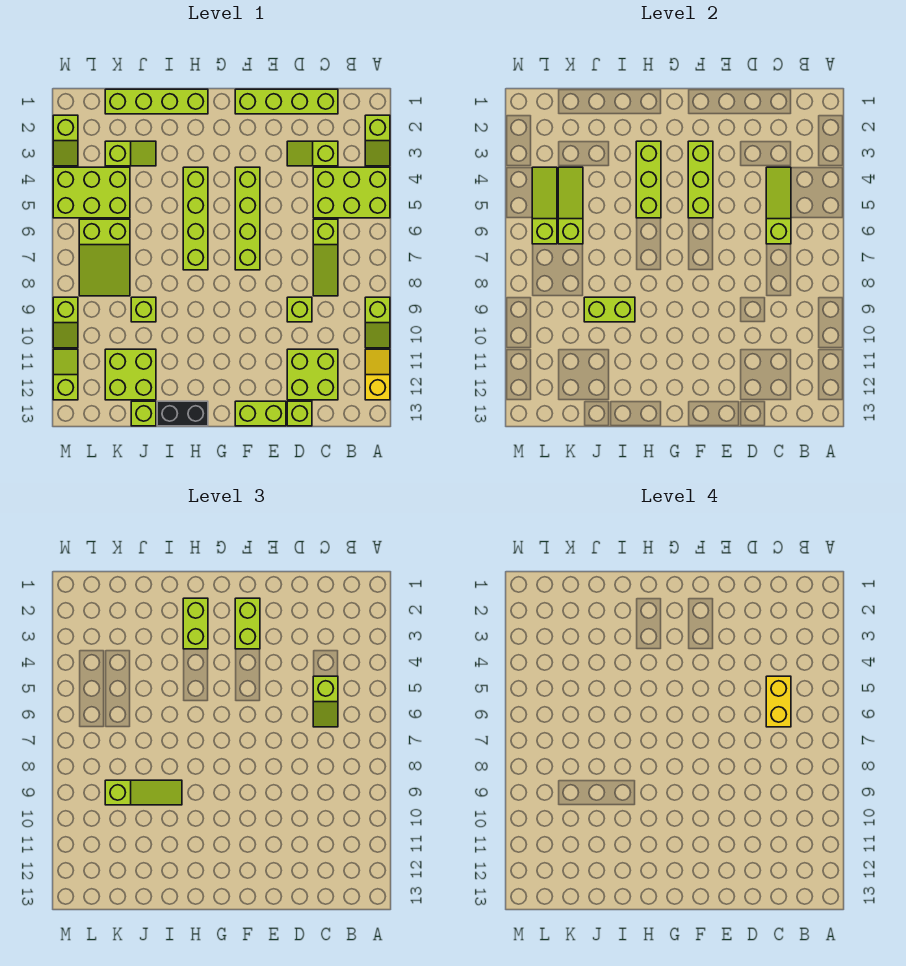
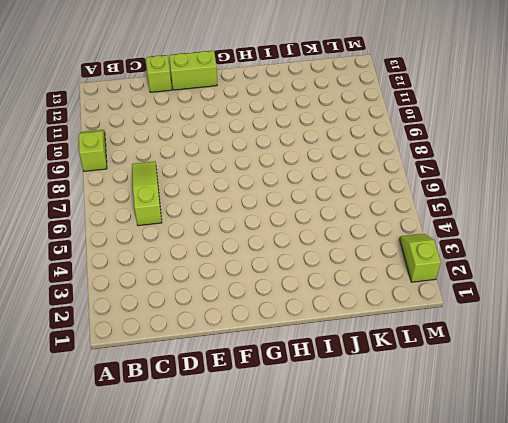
none -> lime 1x2 slope [365,115,390,166]
none -> lime 2x3 brick [313,167,390,218]
none -> yellow 1x2 slope [365,349,390,400]
none -> lime 1x4 brick [235,89,338,114]

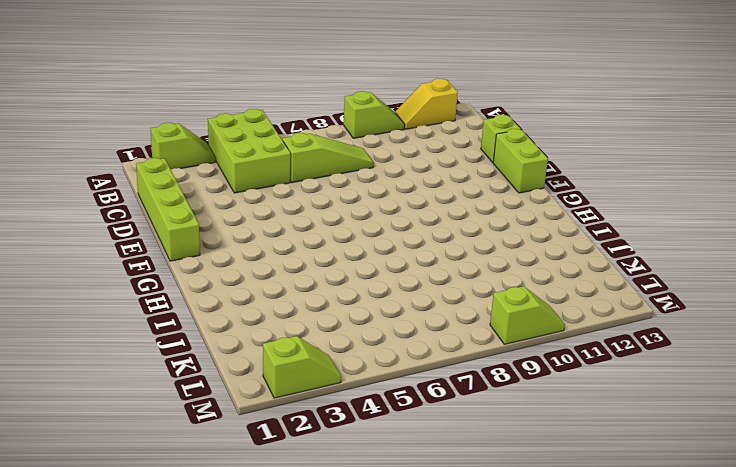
none -> lime 1x2 slope [287,141,338,166]
none -> lime 2x2 brick [287,349,338,400]
none -> lime 1x1 brick [287,297,312,322]
none -> lime 1x4 brick [235,167,260,270]

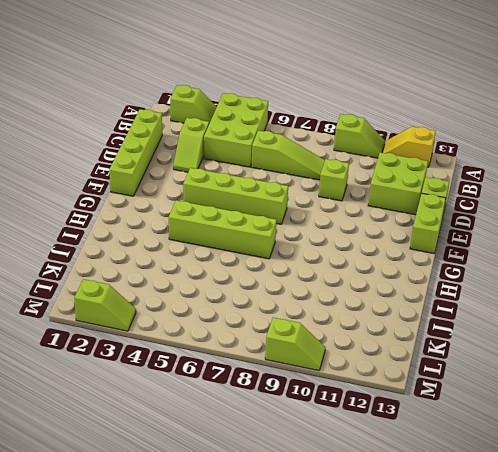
none -> lime 1x4 brick [105,89,208,114]
none -> black 1x2 brick [157,401,208,426]
none -> lime 1x2 slope [105,141,156,166]
none -> lime 1x1 brick [131,297,156,322]

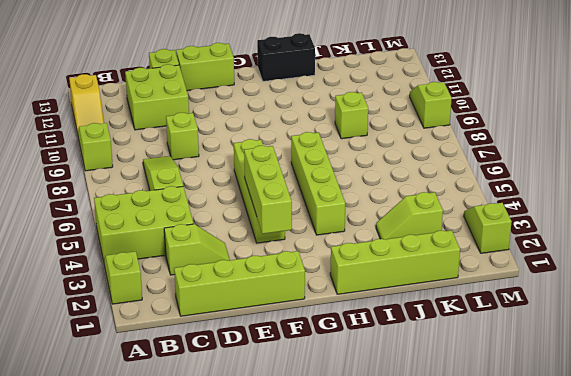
none -> lime 2x2 brick [105,349,156,400]
none -> lime 1x1 brick [131,401,156,426]
none -> lime 2x3 brick [53,167,130,218]
none -> lime 2x3 slope [79,219,130,296]

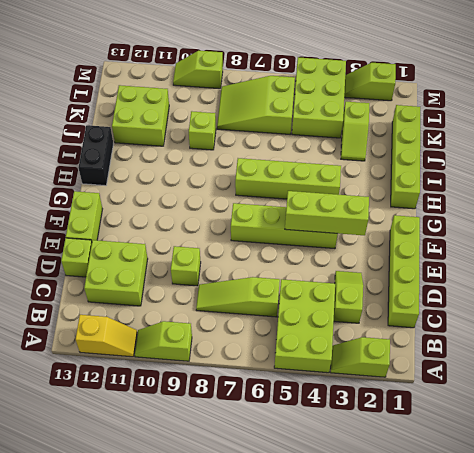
none -> lime 1x1 brick [131,401,156,426]
none -> lime 1x2 slope [53,349,78,400]
none -> lime 1x3 slope [766,167,791,244]
none -> lime 1x3 brick [636,141,661,218]

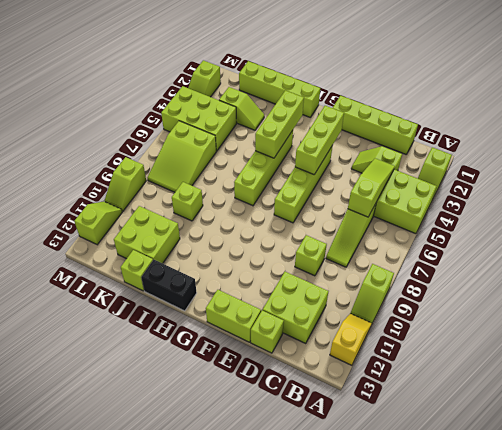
none -> lime 1x2 brick [584,297,635,322]
none -> lime 1x3 slope [558,167,583,244]
none -> lime 1x3 slope [532,167,557,244]
none -> lime 1x2 slope [313,676,338,727]

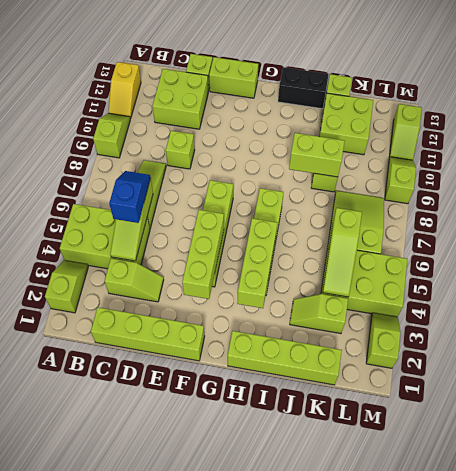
blue 1x2 slope [109,171,150,223] -> lime 1x2 slope [313,676,338,727]
none -> lime 1x3 slope [532,167,557,244]
none -> lime 1x2 brick [235,598,260,649]
none -> lime 1x2 brick [183,598,208,649]
none -> lime 1x3 slope [105,780,182,805]

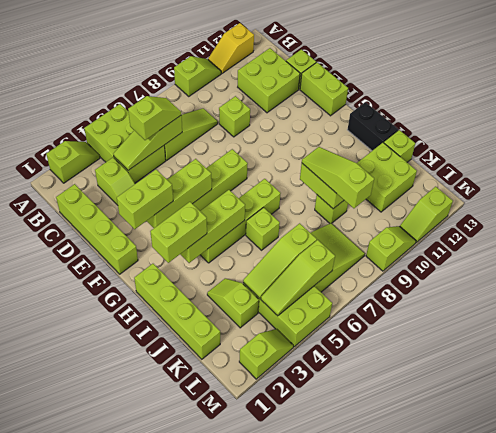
lime 1x1 brick [246,208,280,250] -> none
none -> yellow 1x2 brick [766,676,791,727]

